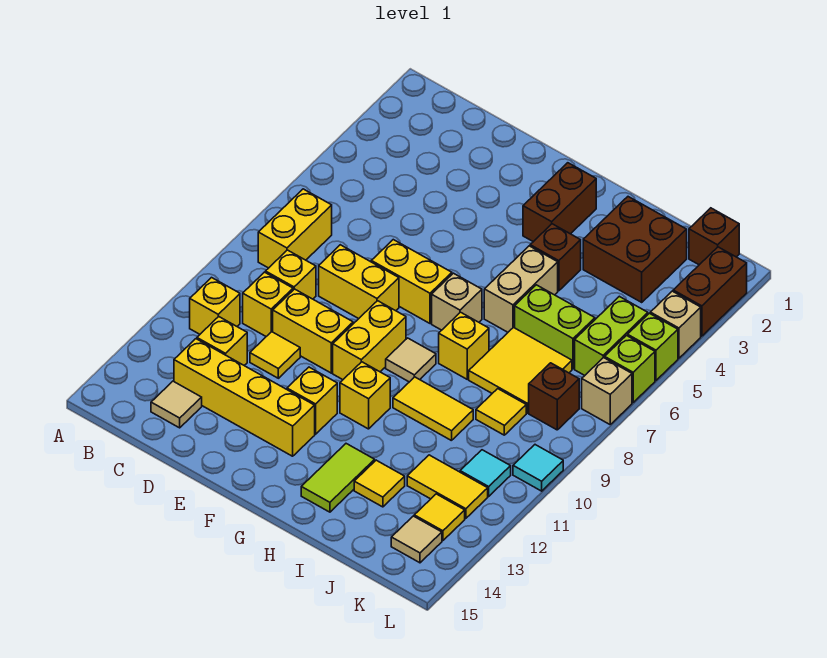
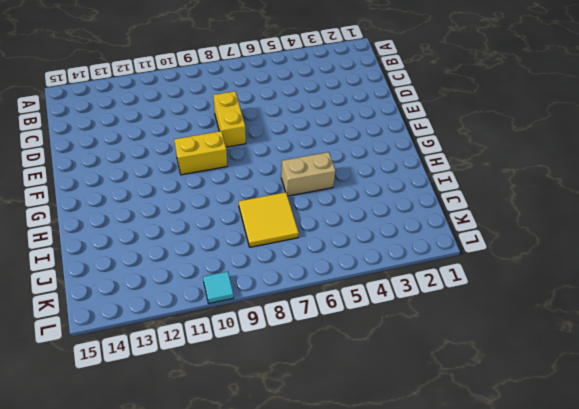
none -> yellow 1x2 brick [258,189,332,268]
none -> yellow 1x1 brick [190,278,240,334]
none -> yellow 1x1 brick [266,250,316,299]
none -> yellow 1x1 brick [243,272,293,336]

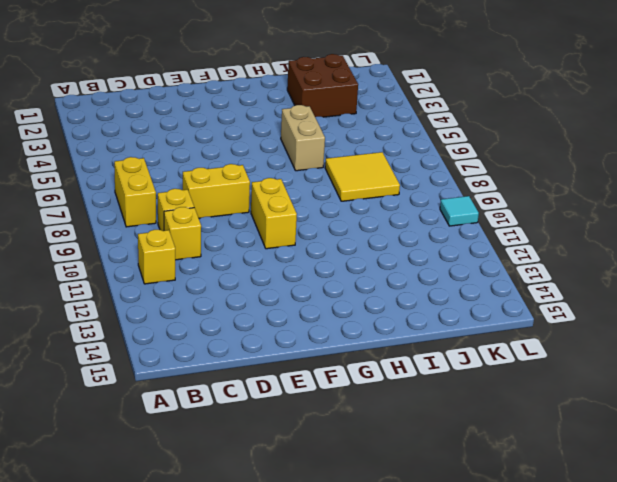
none -> yellow 1x1 brick [197,317,247,365]
none -> yellow 1x4 brick [174,339,315,456]
none -> tan 1x1 tile [151,381,202,428]
none -> yellow 1x2 brick [273,289,353,373]

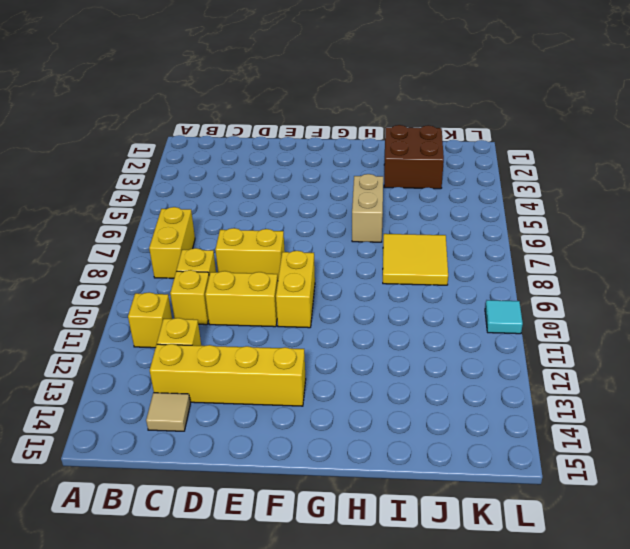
none -> yellow 1x1 tile [250,332,300,378]
none -> yellow 1x2 brick [371,240,452,323]
none -> yellow 1x1 brick [287,367,337,434]
none -> brown 1x2 brick [523,163,596,242]

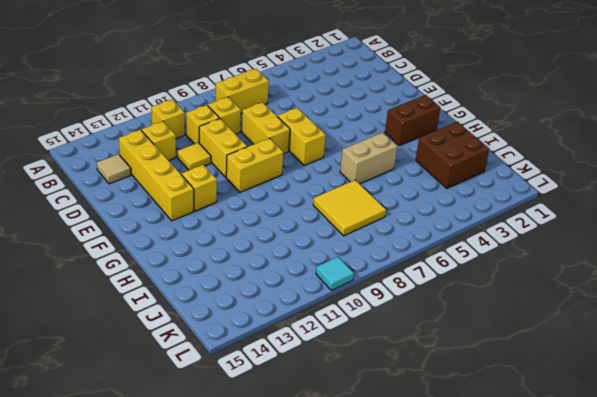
none -> tan 1x1 brick [432,273,482,330]
none -> tan 1x1 tile [386,338,436,382]
none -> yellow 1x1 brick [340,362,390,429]
none -> brown 1x1 brick [530,224,581,291]

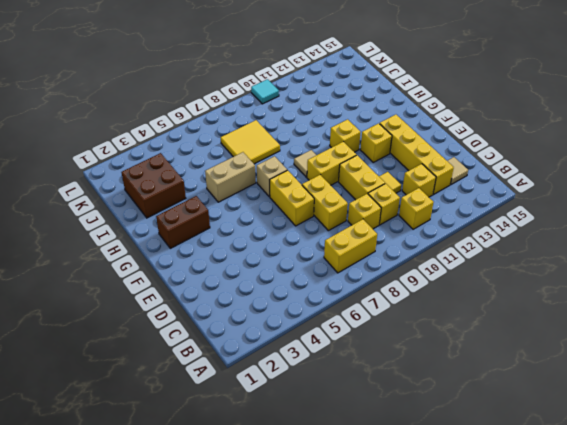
none -> brown 1x1 brick [530,224,581,291]
none -> yellow 1x1 brick [439,312,489,379]
none -> yellow 1x2 tile [393,377,473,441]
none -> lime 1x2 tile [301,444,375,512]

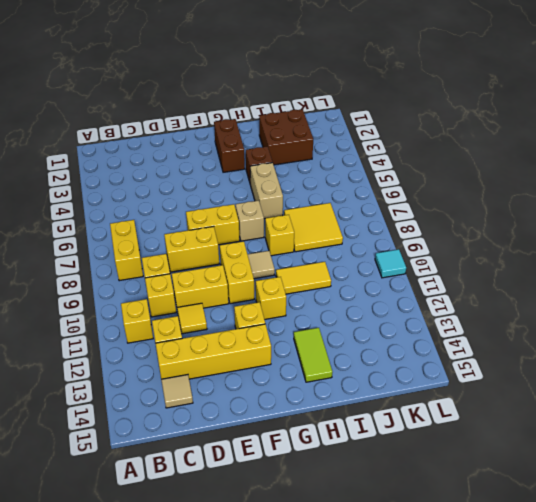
none -> lime 1x2 brick [515,285,595,369]
none -> yellow 1x1 tile [354,460,405,507]
none -> yellow 1x1 tile [476,389,526,435]
none -> yellow 1x2 tile [407,455,488,519]

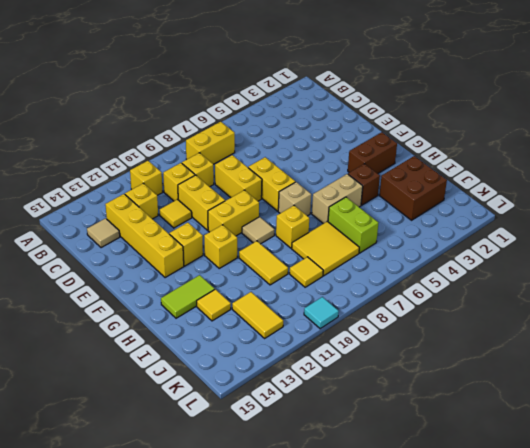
none -> brown 1x1 brick [689,208,739,265]
none -> lime 1x2 brick [575,296,648,375]
none -> brown 1x1 brick [529,363,579,430]
none -> cyan 1x1 tile [460,450,511,496]

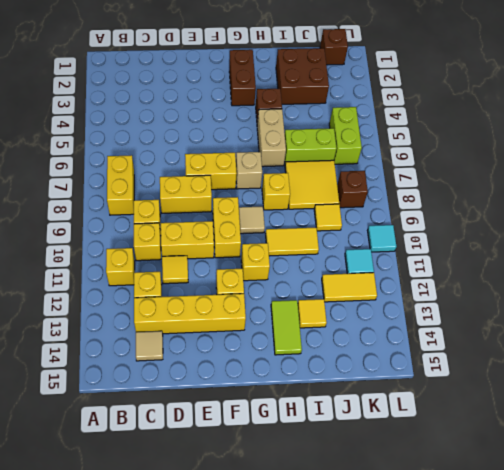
none -> yellow 1x1 tile [414,494,465,541]
none -> tan 1x1 tile [391,516,442,563]
none -> brown 1x2 brick [673,247,747,336]
none -> tan 1x1 brick [650,291,701,358]

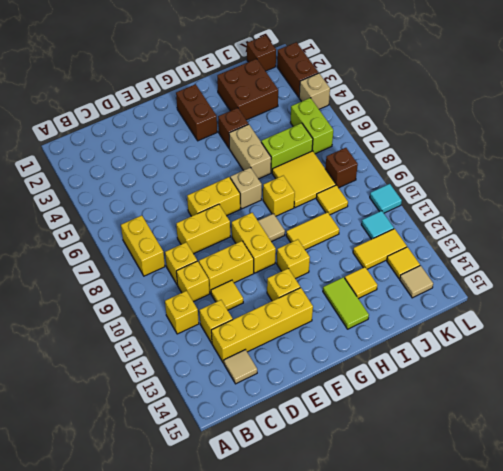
none -> lime 1x1 brick [628,313,678,380]
none -> lime 1x1 brick [605,336,655,402]
none -> tan 1x1 brick [582,358,632,424]

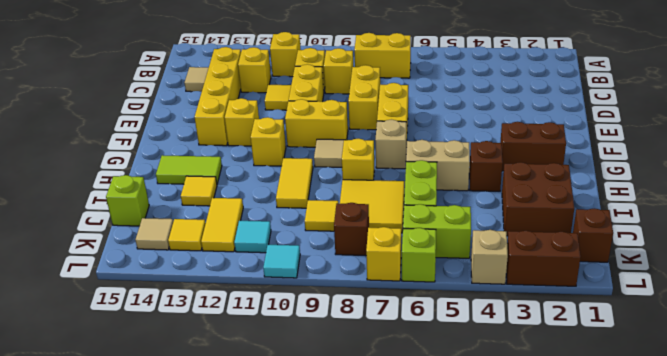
lime 1x1 brick [106,175,149,226] -> lime 1x1 brick moved to [628,313,678,380]
yellow 1x1 brick [366,227,401,281] -> tan 1x1 brick [582,358,632,424]

